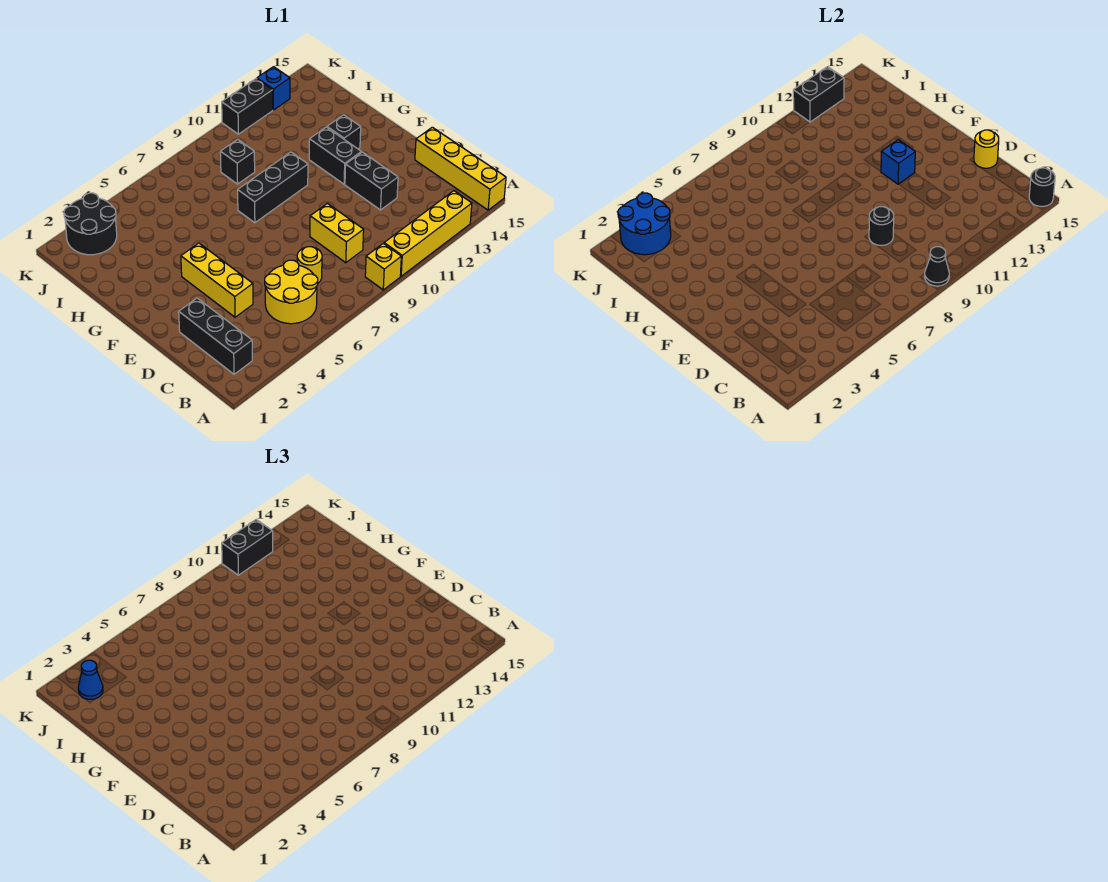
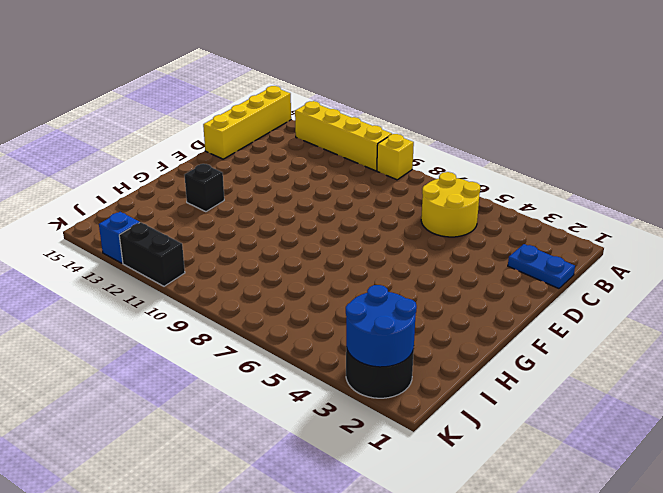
blue 1x2 plate [508,244,575,289] -> black 1x3 brick [179,298,252,374]
none -> yellow 1x1 round brick [297,247,322,283]
none -> yellow 1x2 brick [310,203,364,263]
none -> yellow 1x3 brick [181,243,253,317]

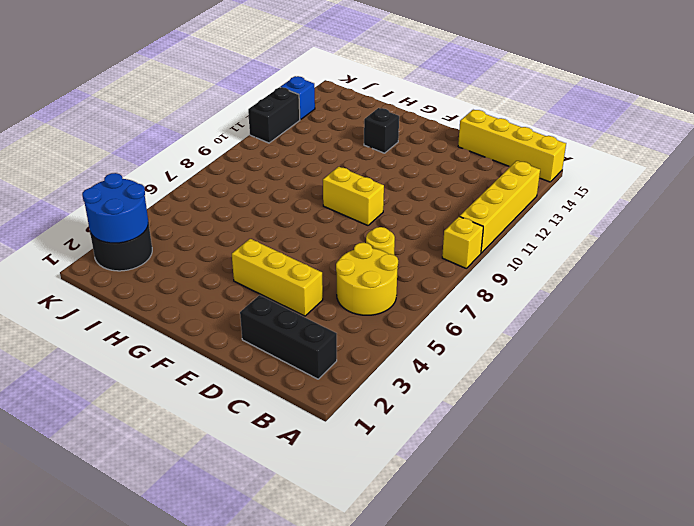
yellow 1x2 brick [323,167,384,225] -> yellow 1x2 brick moved to [310,203,364,263]
none -> black 1x2 brick [345,152,398,210]
none -> black 1x2 brick [309,127,361,184]
none -> black 1x3 brick [238,152,308,223]

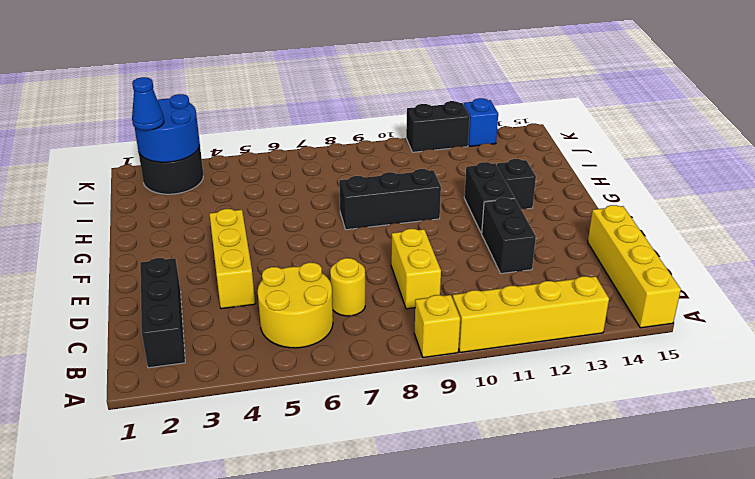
none -> black 1x1 brick [220,139,255,184]
none -> black 1x1 cone [925,247,949,286]
none -> black 1x1 round brick [1029,168,1055,206]

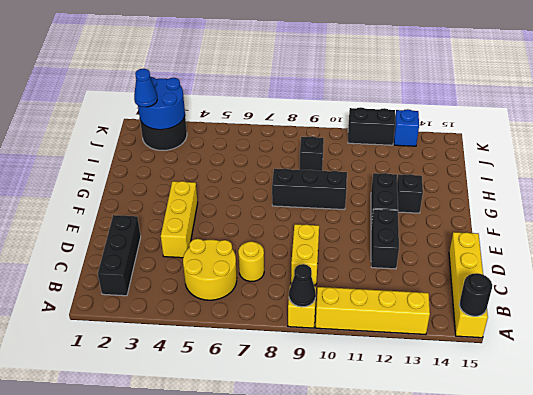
none -> black 1x1 round brick [869,207,894,245]
none -> yellow 1x1 round brick [974,130,999,168]
none -> blue 1x1 brick [881,140,915,184]

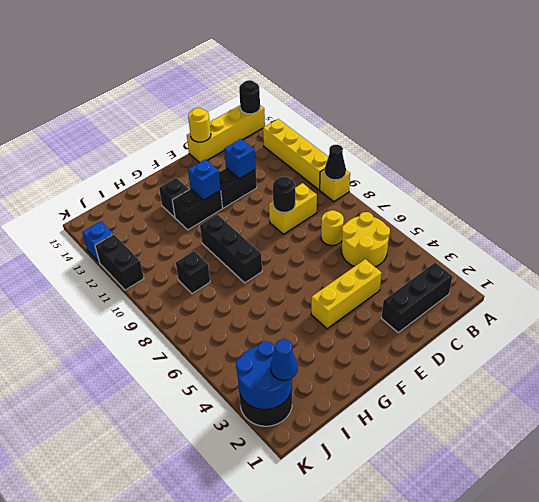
blue 1x1 brick [224,139,256,179] -> none
none -> black 1x2 brick [793,67,844,122]
none -> black 1x2 brick [222,520,273,575]

